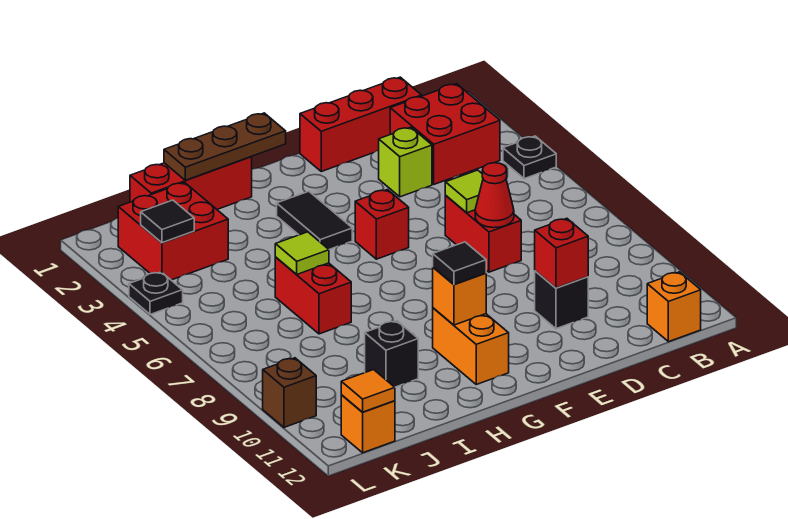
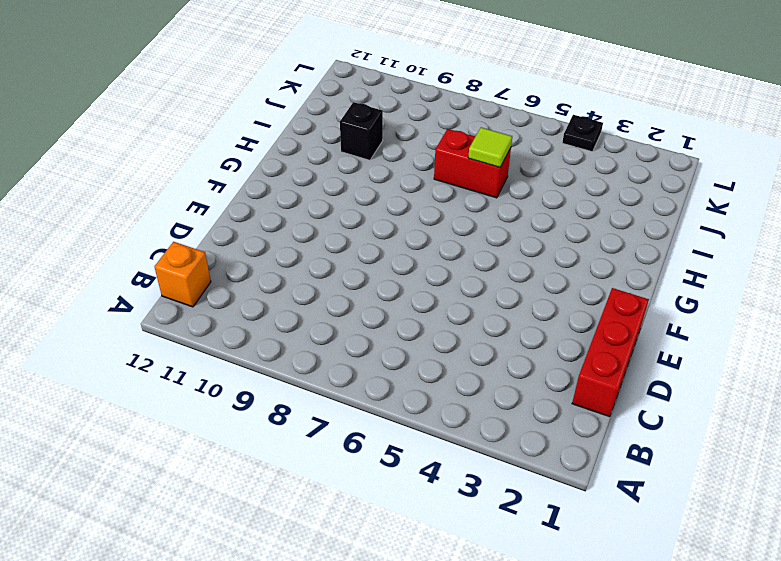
none -> black 1x1 plate [503,136,556,179]
none -> red 2x2 brick [390,84,500,184]
none -> lime 1x1 brick [379,127,432,197]

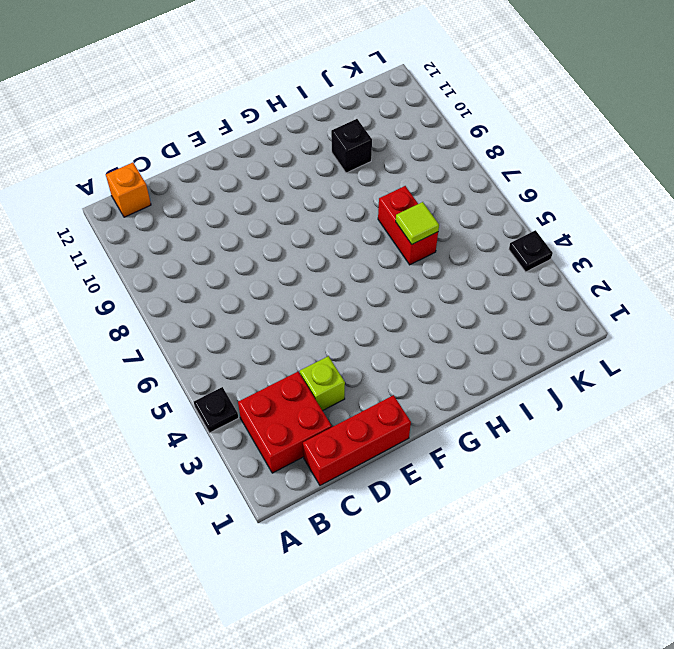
none -> red 1x2 brick [445,196,521,272]
none -> black 1x1 brick [535,271,588,329]
none -> red 1x1 brick [355,190,409,259]

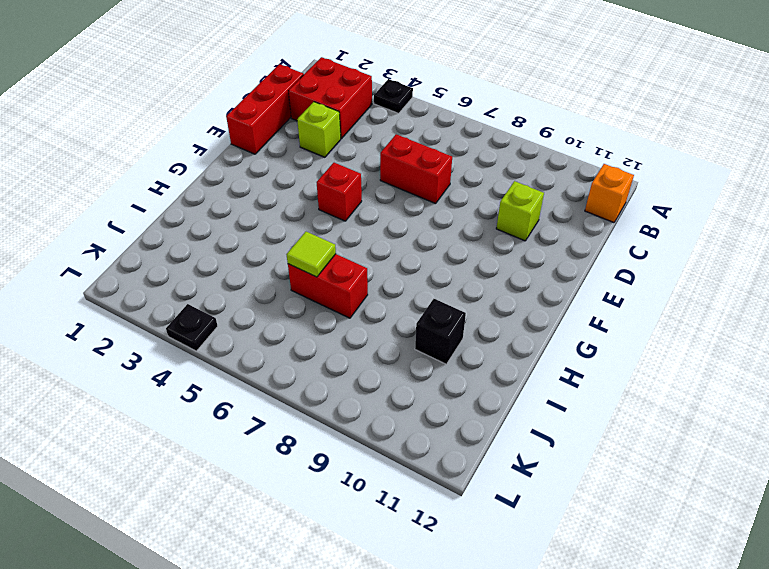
lime 1x1 brick [496,181,544,241] -> black 1x1 brick [535,271,588,329]
none -> black 1x2 tile [277,191,352,249]
none -> orange 1x2 brick [433,308,509,384]
none -> red 1x3 brick [130,157,252,209]

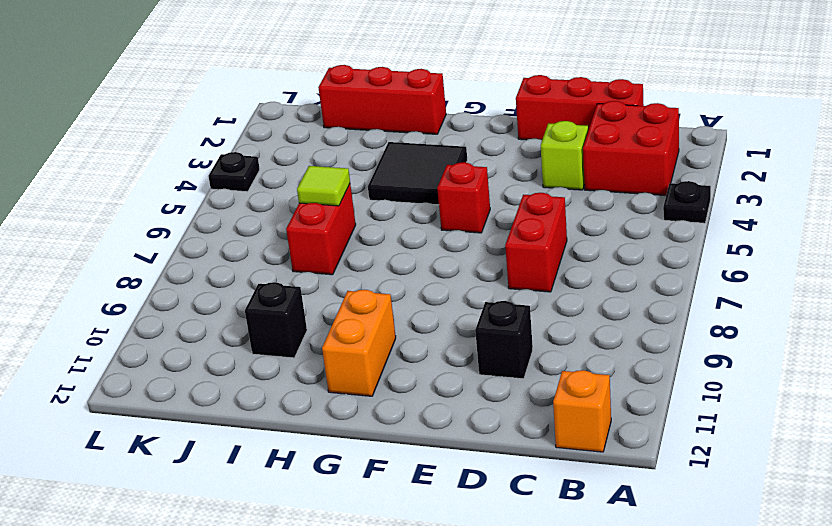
black 2x2 tile [368,142,467,205] -> black 1x2 tile [277,191,352,249]
none -> red 2x2 brick [118,183,228,280]
none -> orange 1x1 brick [341,395,395,453]
none -> brown 1x1 brick [263,358,316,427]

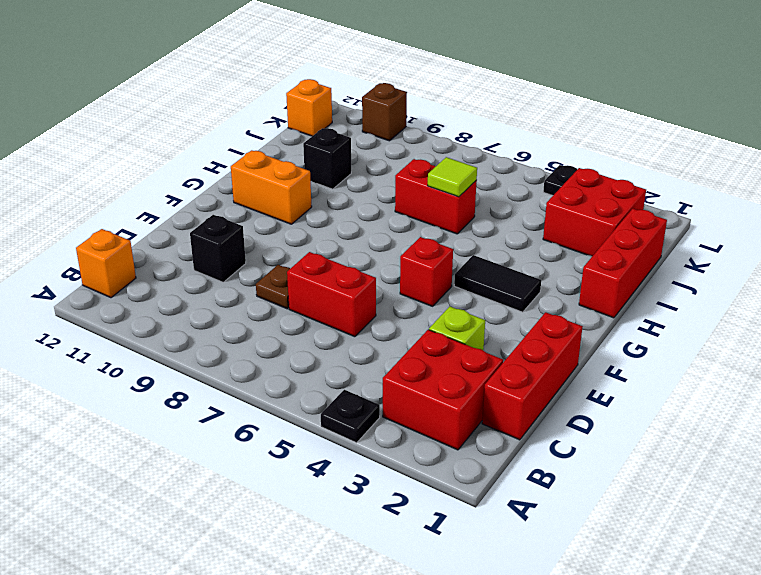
brown 1x1 plate [256,265,290,309] -> none
none -> lime 1x1 tile [445,170,483,213]
none -> red 1x1 cone [475,163,514,228]
none -> red 1x1 brick [535,218,588,288]

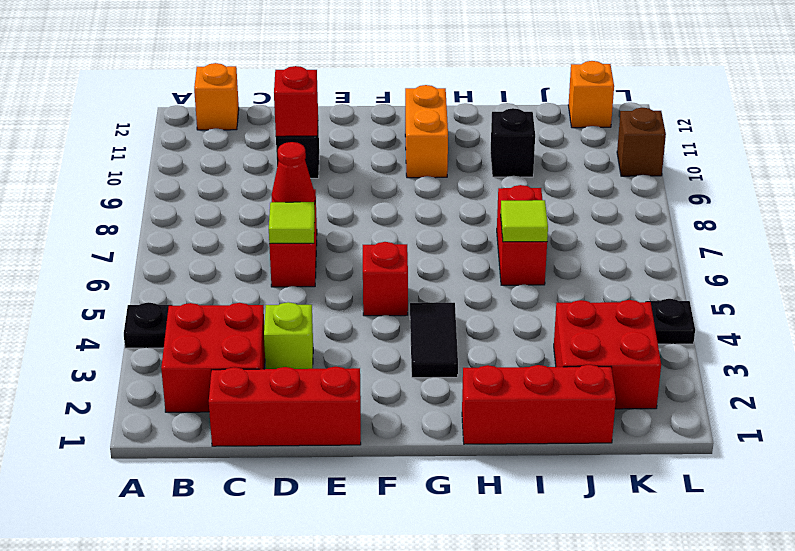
none -> brown 1x3 plate [164,113,286,180]
none -> orange 1x1 brick [433,267,486,325]
none -> black 1x1 tile [141,200,194,243]

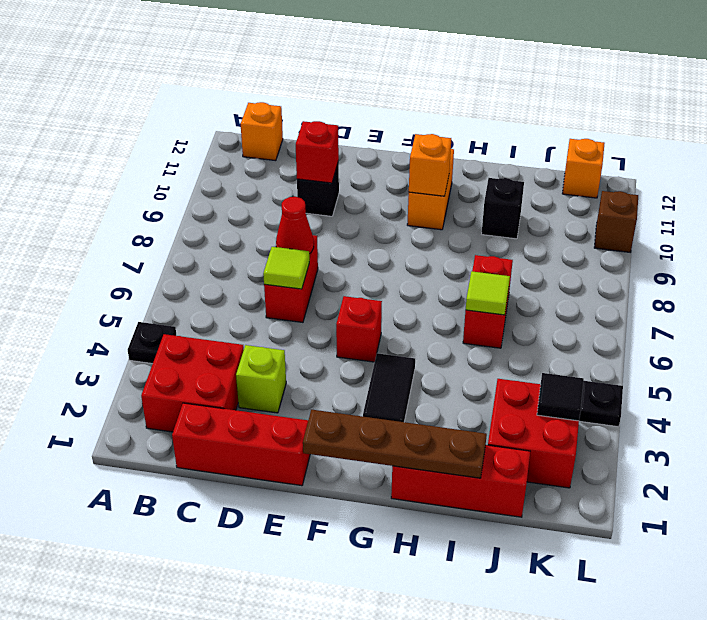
brown 1x4 plate [303,410,487,478] -> brown 1x3 plate [164,113,286,180]
none -> orange 1x1 tile [341,370,395,412]
none -> black 1x1 tile [433,242,486,285]

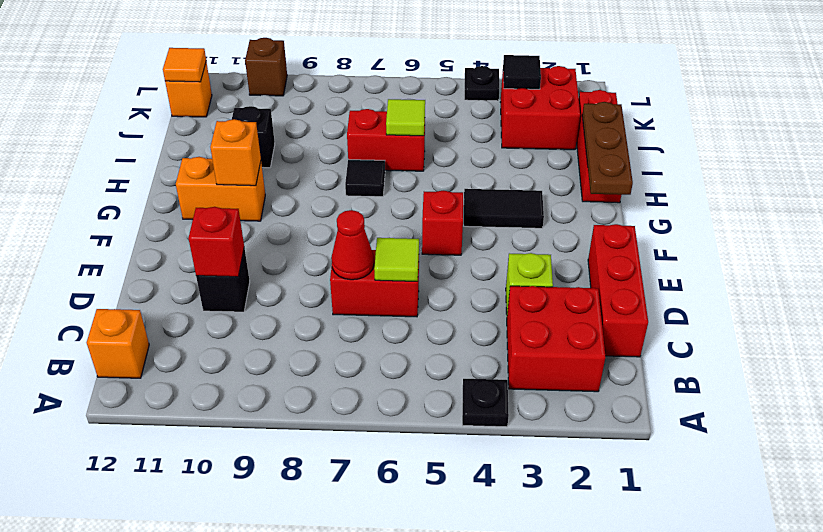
black 1x1 tile [345,160,385,197] -> black 1x1 tile moved to [433,242,486,285]

